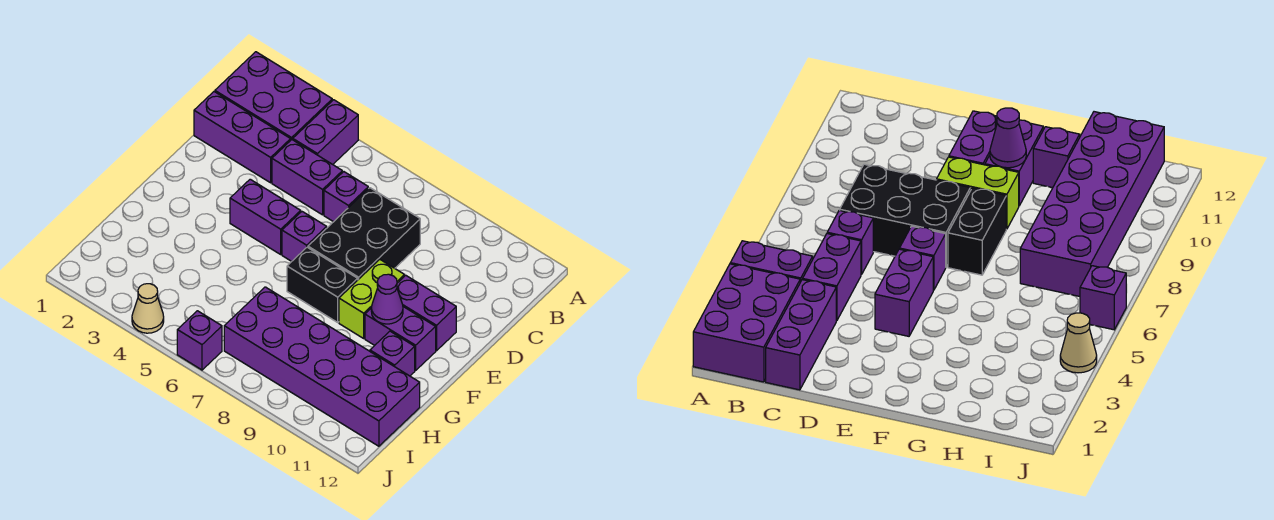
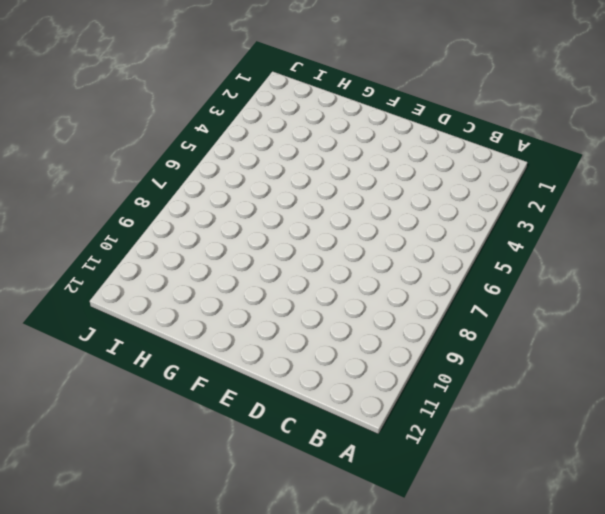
none -> purple 2x3 brick [215,52,332,140]
none -> purple 1x2 brick [293,100,358,164]
none -> purple 1x3 brick [194,92,291,183]

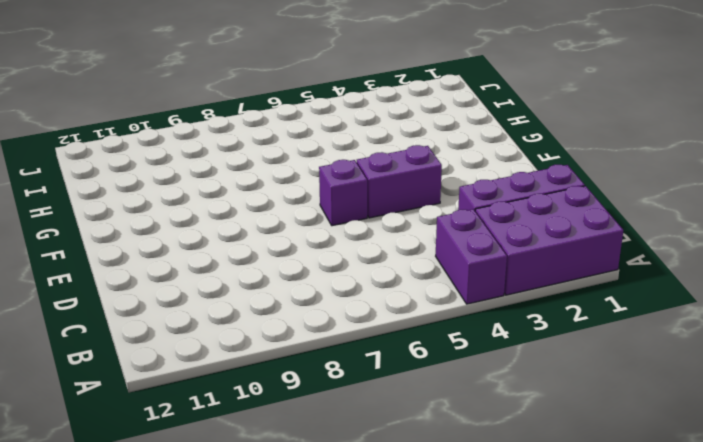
none -> purple 1x2 brick [272,140,342,215]
none -> purple 1x1 brick [324,172,368,222]
none -> black 2x3 brick [308,188,420,279]

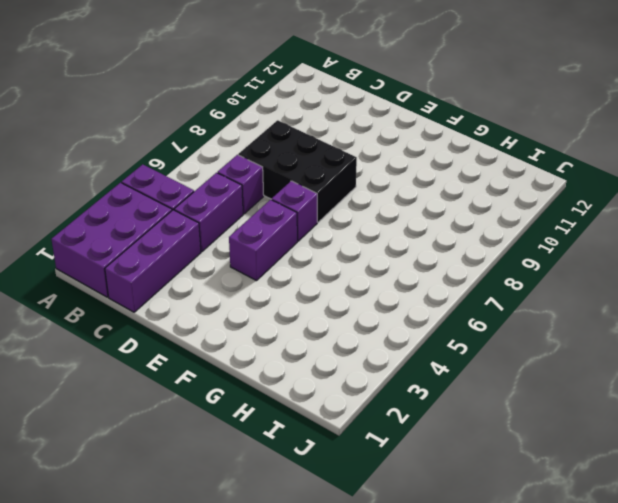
none -> lime 1x2 brick [339,260,405,338]
none -> purple 1x2 brick [397,276,456,351]
none -> black 1x2 brick [287,247,358,322]

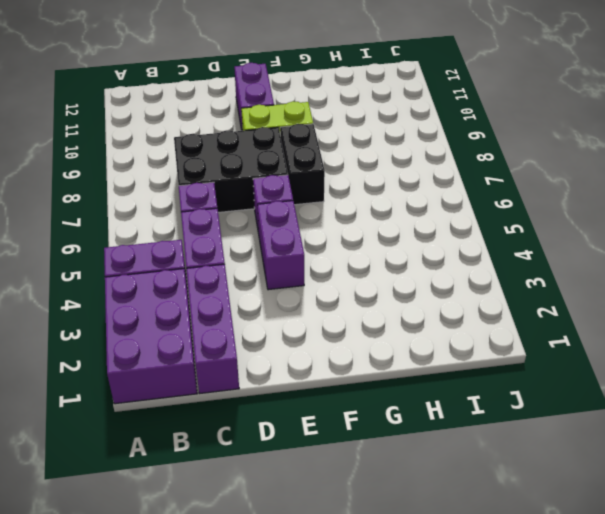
none -> purple 1x2 brick [365,307,436,371]
none -> purple 1x1 brick [370,331,415,376]
none -> purple 2x6 brick [224,287,420,446]

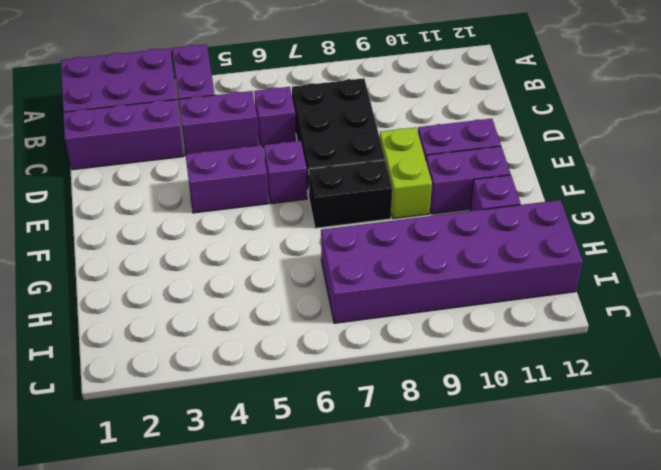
none -> tan 1x1 cone [132,284,164,333]
none -> purple 1x1 brick [177,311,222,370]
none -> purple 1x1 cone [371,274,403,324]

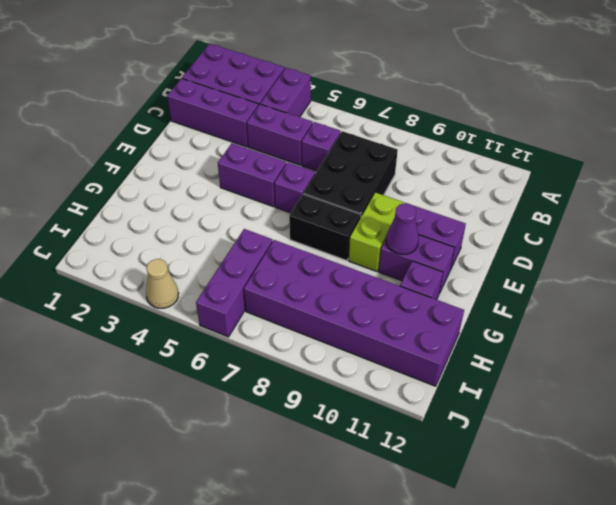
purple 1x3 brick [196,229,273,337] -> purple 1x1 brick [177,311,222,370]

